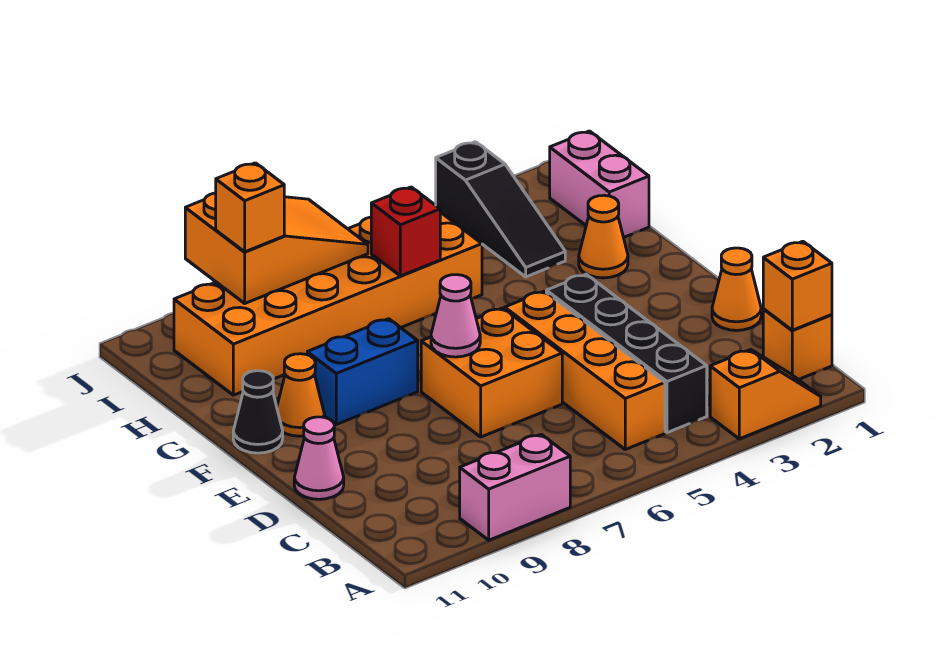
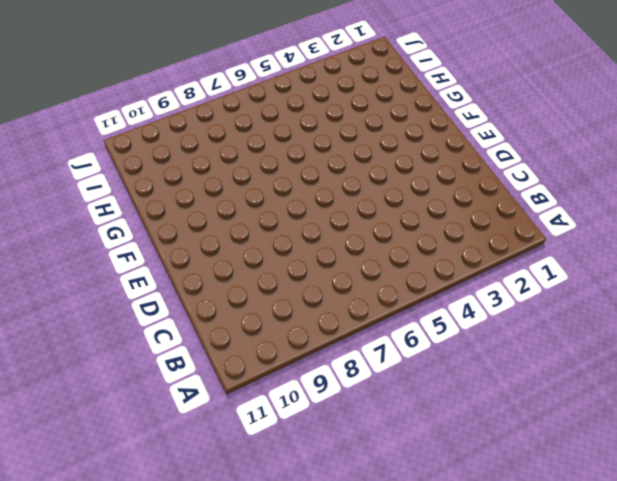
none -> orange 1x2 slope [710,350,821,439]
none -> pink 1x2 brick [460,435,570,540]
none -> orange 1x1 brick [763,309,832,380]

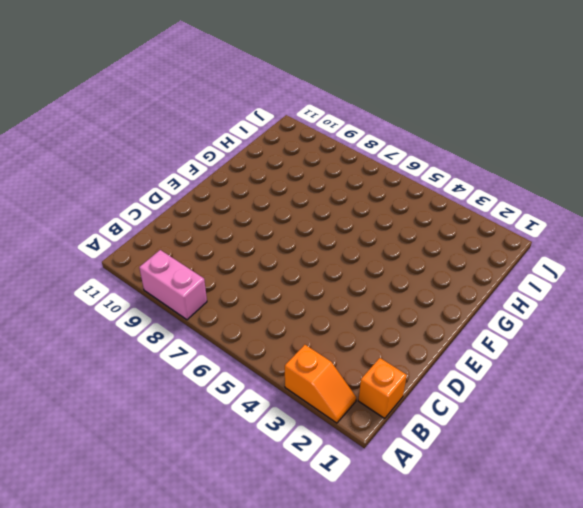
none -> black 1x4 brick [546,274,707,433]
none -> orange 1x4 brick [505,291,665,449]
none -> orange 1x1 cone [712,248,761,330]

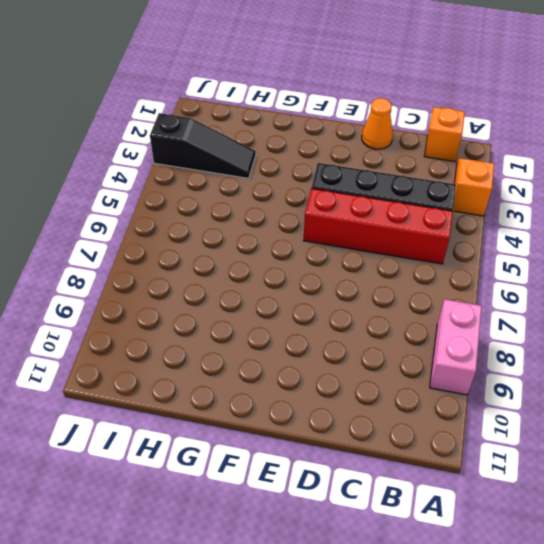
red 1x4 brick [304,188,453,264] -> orange 1x4 brick [505,291,665,449]
none -> orange 2x2 brick [421,308,562,437]
none -> pink 1x1 cone [294,417,344,499]
none -> blue 1x2 brick [307,319,418,424]

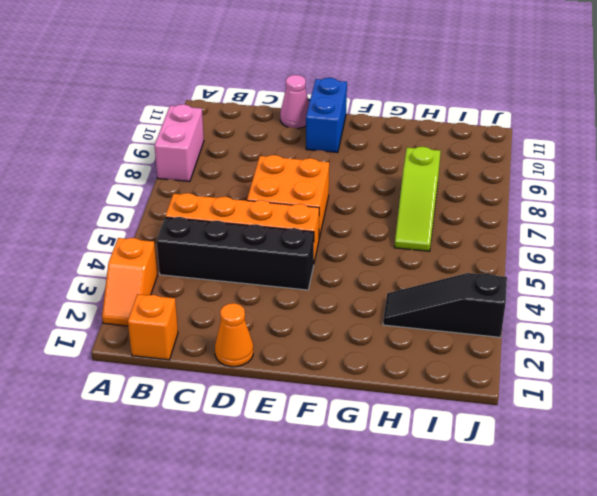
blue 1x2 brick [306,78,347,153] -> blue 1x2 brick moved to [307,319,418,424]
lime 1x3 slope [395,147,441,251] -> orange 2x6 brick [174,212,482,395]
none -> orange 1x1 cone [277,354,324,436]
none -> black 1x1 cone [233,371,283,453]
none -> orange 1x1 cone [579,195,628,278]

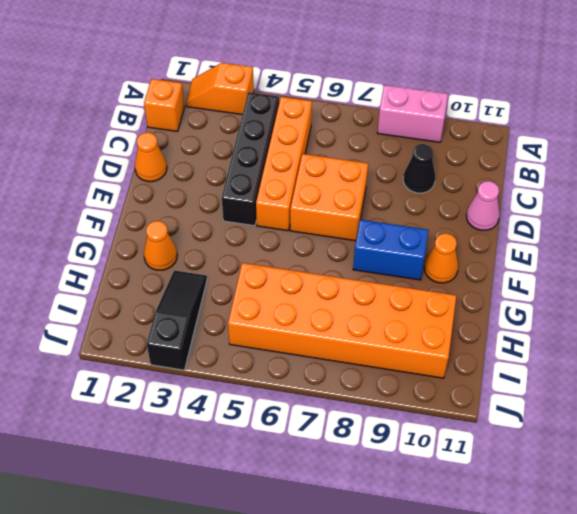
black 1x1 cone [403,144,436,193] -> black 1x1 cone moved to [233,371,283,453]
none -> pink 1x2 brick [550,131,649,237]
none -> orange 1x1 brick [763,241,832,330]
none -> pink 1x1 cone [431,275,480,357]

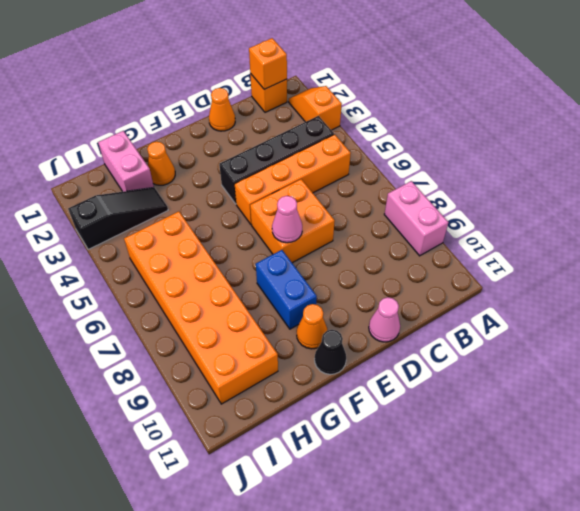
pink 1x2 brick [98,131,154,192] -> pink 1x2 brick turned to [550,131,649,237]
none -> red 1x1 brick [371,187,440,276]
none -> orange 2x3 slope [185,193,368,303]
none -> orange 1x1 brick [216,163,284,252]

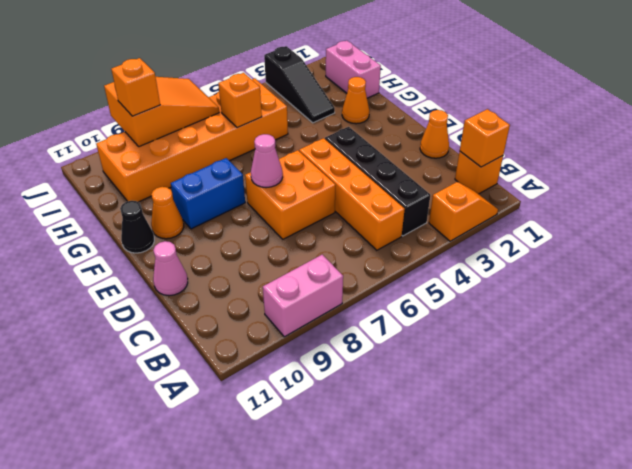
orange 1x1 brick [218,73,262,128] -> red 1x1 brick [371,187,440,276]

